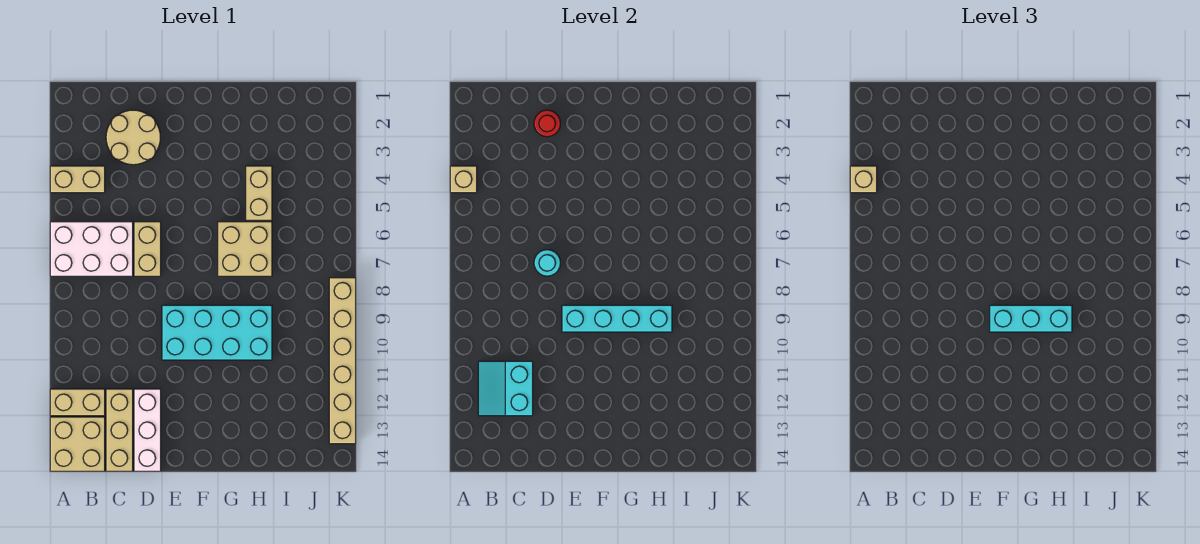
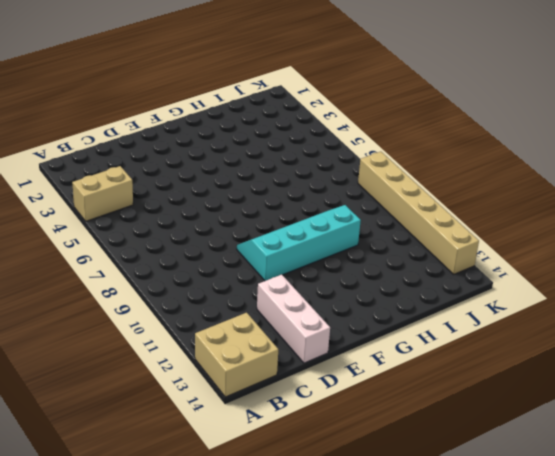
cyan 2x4 slope [237,205,361,281] -> cyan 2x4 brick [162,305,272,360]
none -> white 2x3 brick [50,222,133,276]
none -> tan 1x2 brick [50,389,105,416]
none -> tan 2x2 round brick [106,110,160,165]

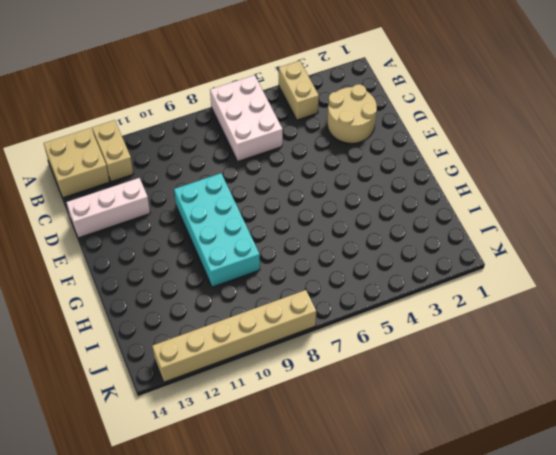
none -> tan 1x3 brick [106,389,133,471]
none -> tan 1x2 brick [134,222,161,276]
none -> tan 2x2 brick [218,222,272,276]

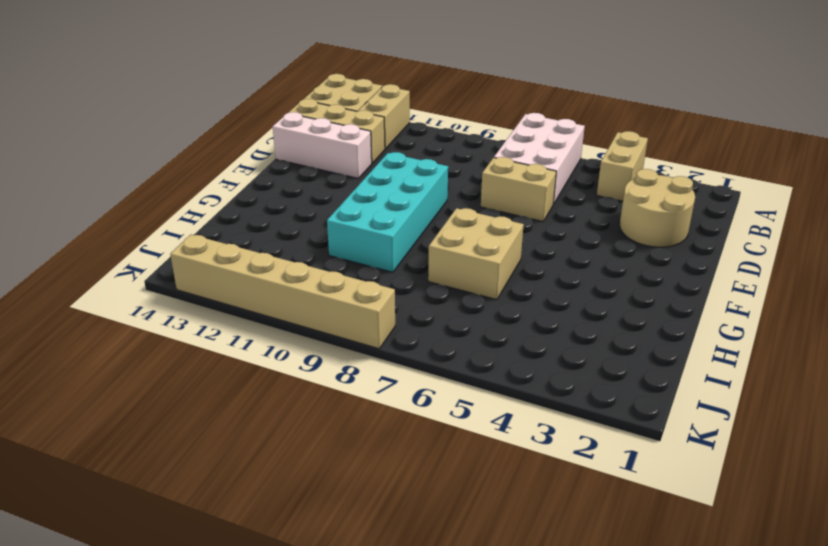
none -> tan 1x2 brick [246,166,272,220]
none -> tan 1x1 brick [450,166,477,193]
none -> cyan 2x2 slope [478,361,533,416]

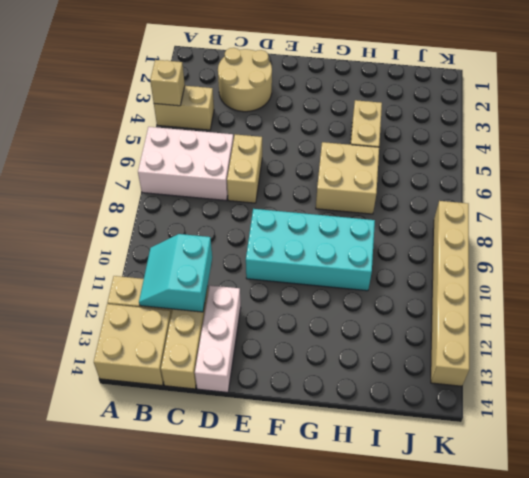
none -> red 1x1 round brick [534,110,560,137]
none -> cyan 1x1 round brick [534,250,560,276]
none -> cyan 1x4 brick [562,305,672,332]

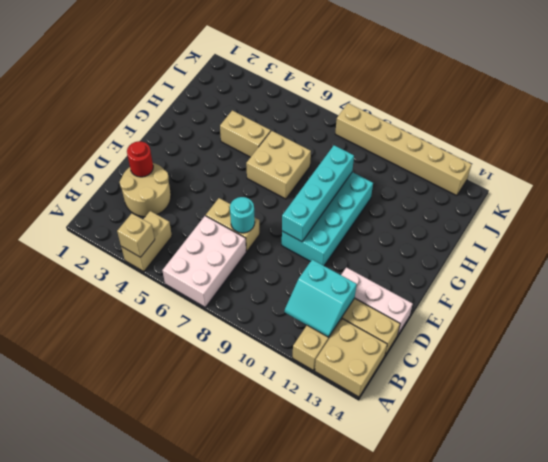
none -> tan 1x1 brick [850,166,877,193]
none -> cyan 1x3 brick [990,305,1072,332]

